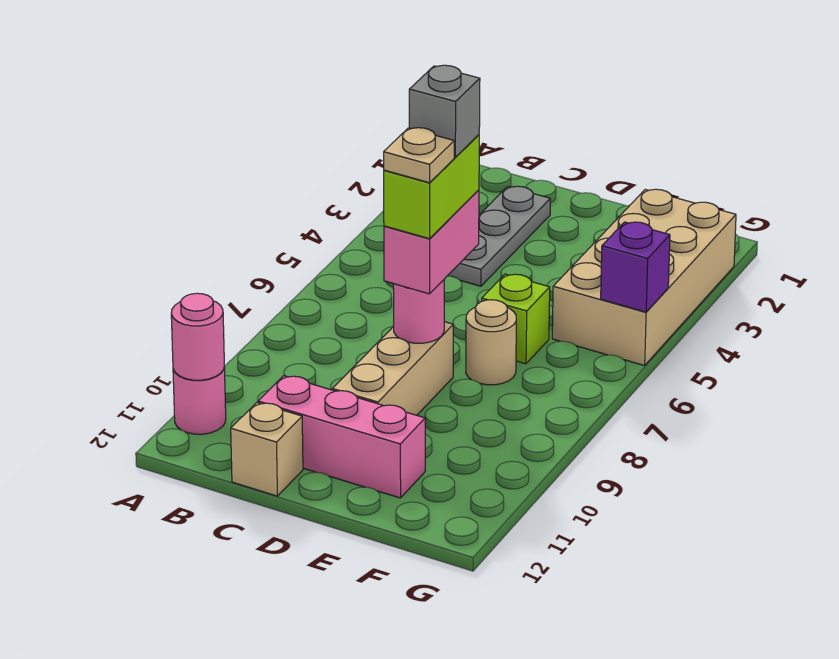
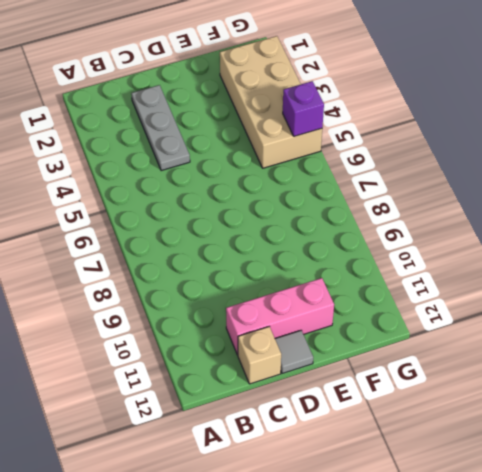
grey 1x1 tile [275,330,313,374] -> none
none -> pink 1x1 round brick [173,367,226,434]
none -> tan 1x3 brick [332,322,453,415]
none -> lime 1x1 brick [482,274,550,364]

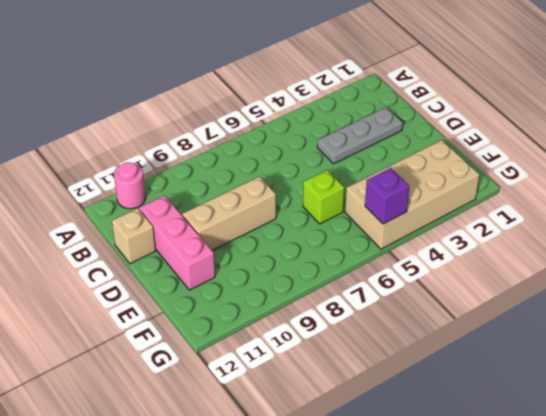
none -> tan 1x1 round brick [466,300,516,385]
none -> pink 1x1 round brick [171,293,224,380]
none -> pink 1x1 round brick [393,280,444,343]

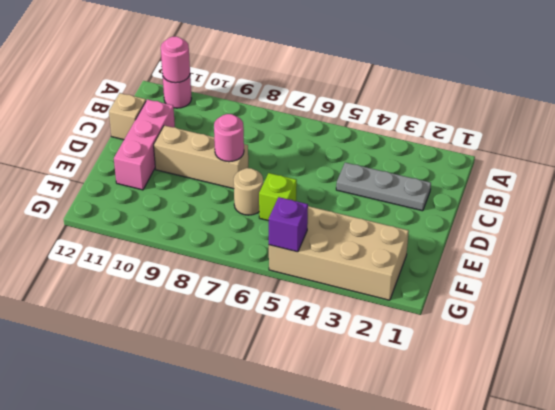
none -> pink 1x2 brick [384,190,479,294]
none -> lime 1x2 brick [384,135,479,239]
none -> grey 1x1 brick [409,65,480,157]

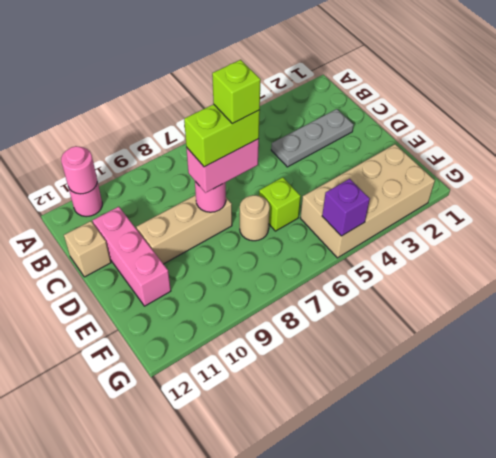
lime 1x1 brick [212,60,261,124] -> grey 1x1 brick [409,65,480,157]
none -> tan 1x1 plate [384,128,454,183]

